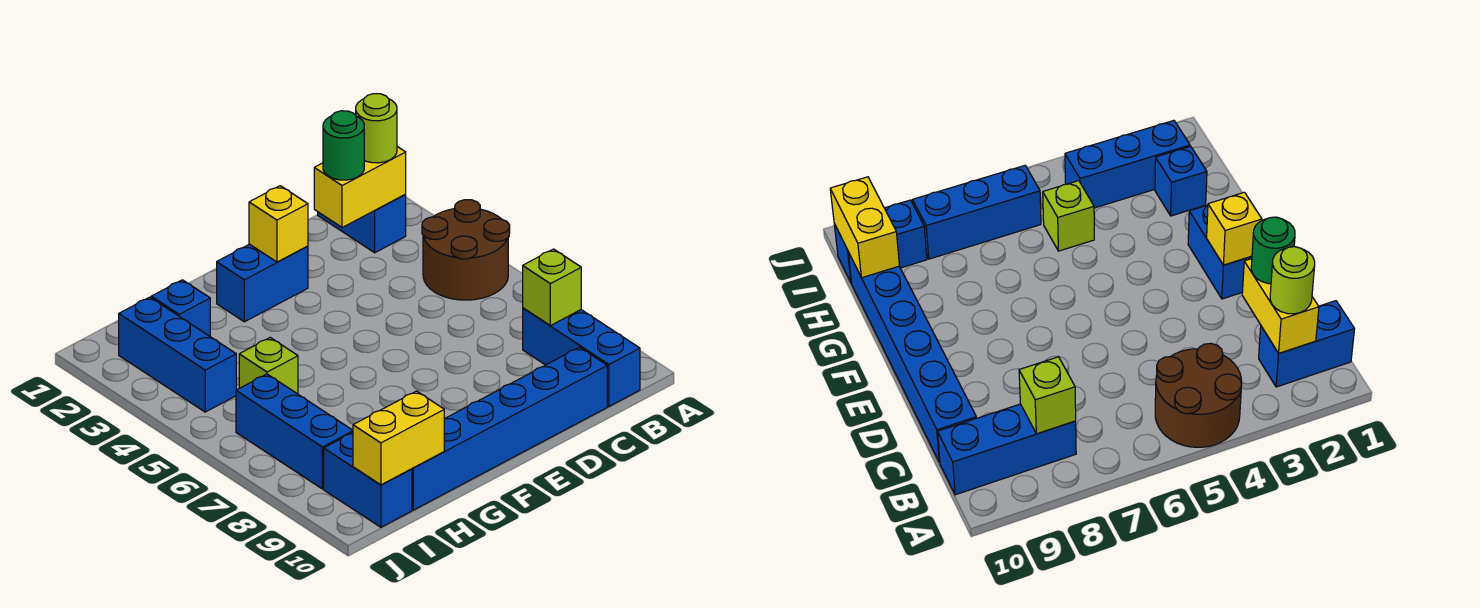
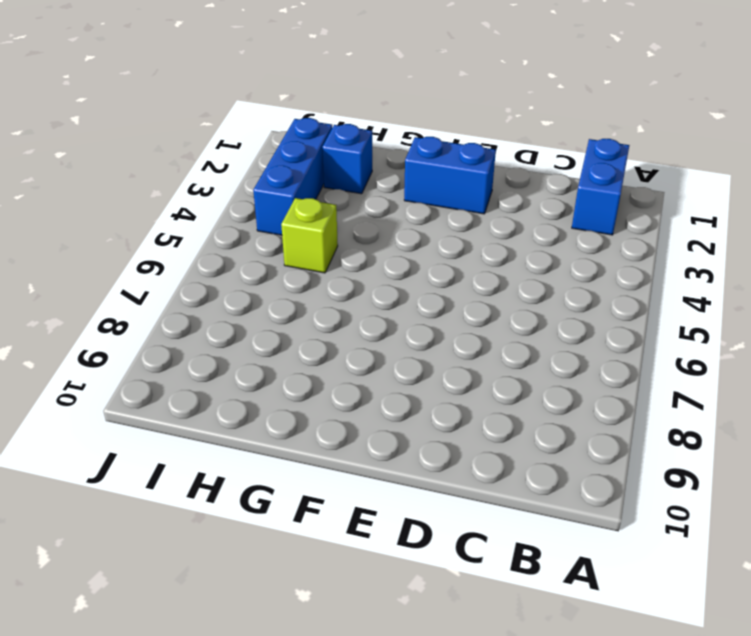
none -> brown 2x2 round brick [422,200,510,300]
none -> blue 1x3 brick [523,308,640,406]
none -> blue 1x6 brick [412,347,607,510]

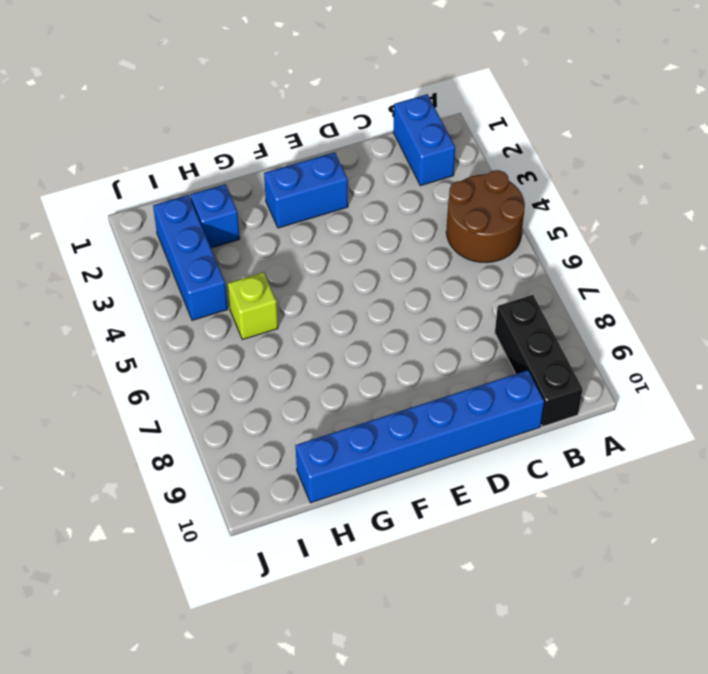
black 1x3 brick [495,295,583,427] -> blue 1x3 brick [523,308,640,406]
none -> blue 1x3 brick [236,374,353,489]
none -> blue 1x2 brick [324,433,412,527]
none -> yellow 1x2 brick [314,147,406,228]

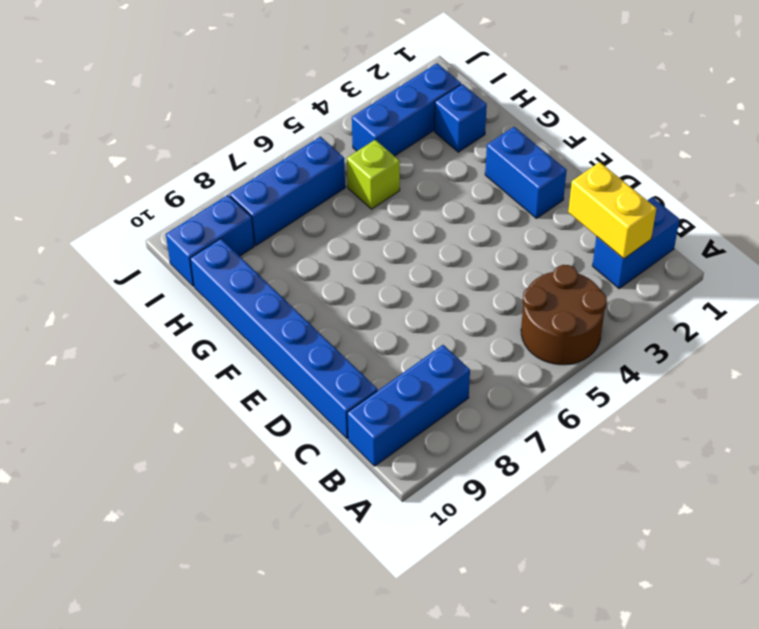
none -> lime 1x1 brick [523,249,581,326]
none -> yellow 1x1 brick [249,186,308,262]
none -> yellow 1x2 brick [353,391,444,485]

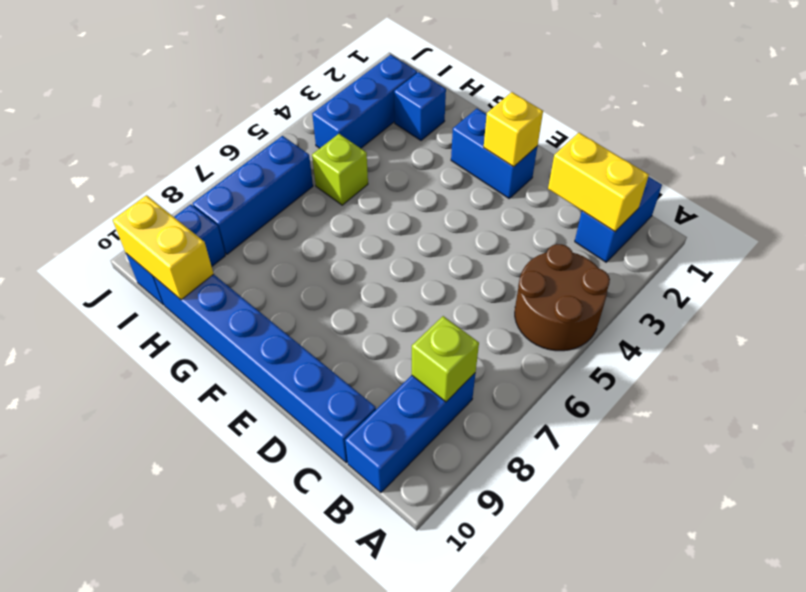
none -> lime 1x1 round brick [356,94,397,163]
none -> green 1x1 round brick [323,111,364,180]

